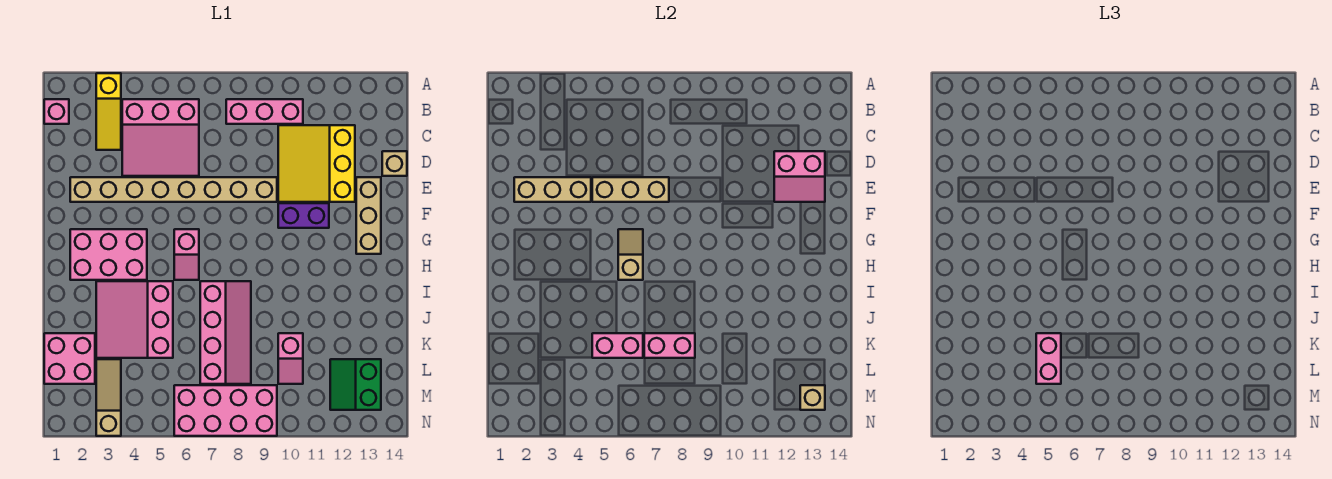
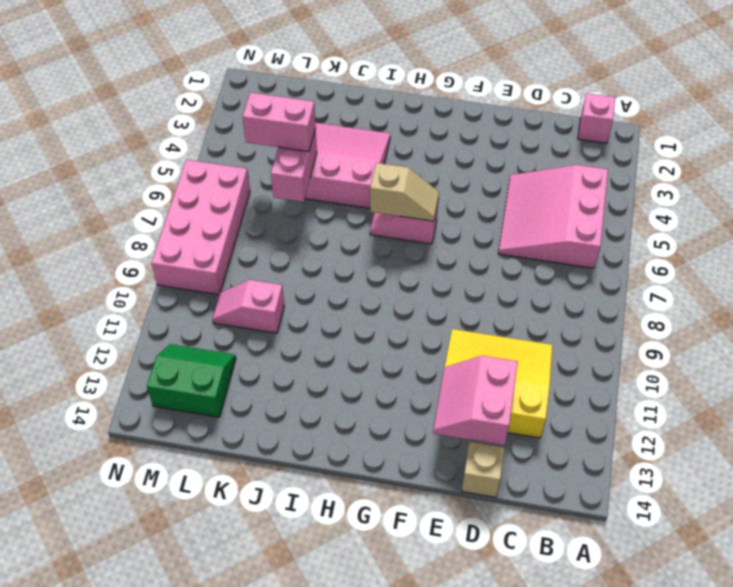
none -> yellow 1x3 slope [96,73,121,150]
none -> pink 1x3 brick [226,99,303,124]
none -> tan 1x8 brick [70,177,277,202]

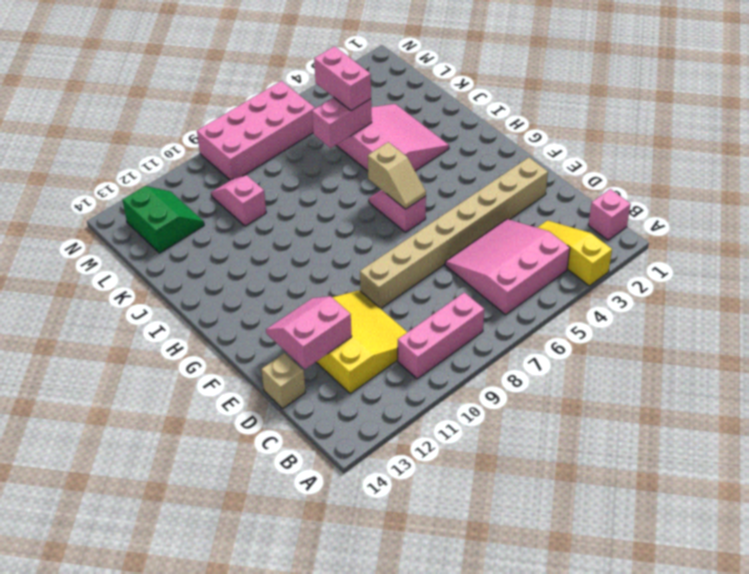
none -> tan 1x3 brick [356,177,381,254]
none -> purple 1x2 brick [278,203,329,228]
none -> pink 2x3 brick [70,229,147,280]

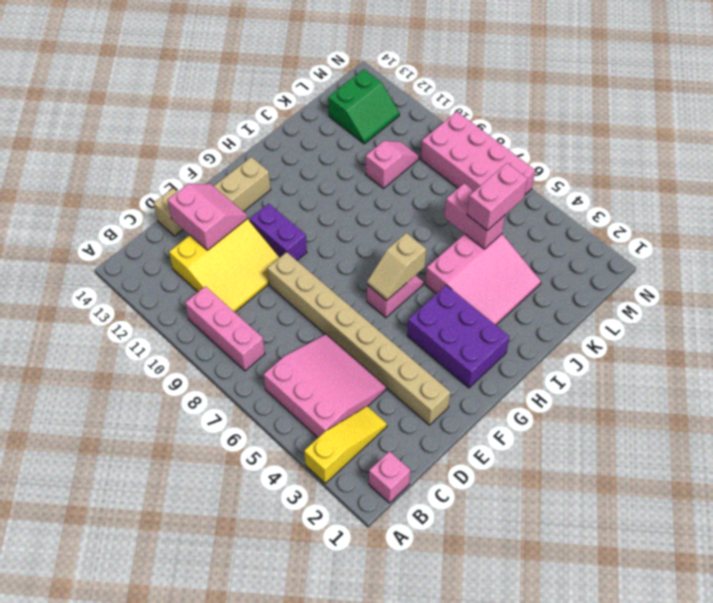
purple 2x3 brick [407,285,510,388] -> pink 2x3 brick [70,229,147,280]
none -> pink 2x4 slope [200,281,251,384]
none -> pink 2x2 brick [44,333,95,384]
none -> tan 1x3 slope [96,359,121,436]

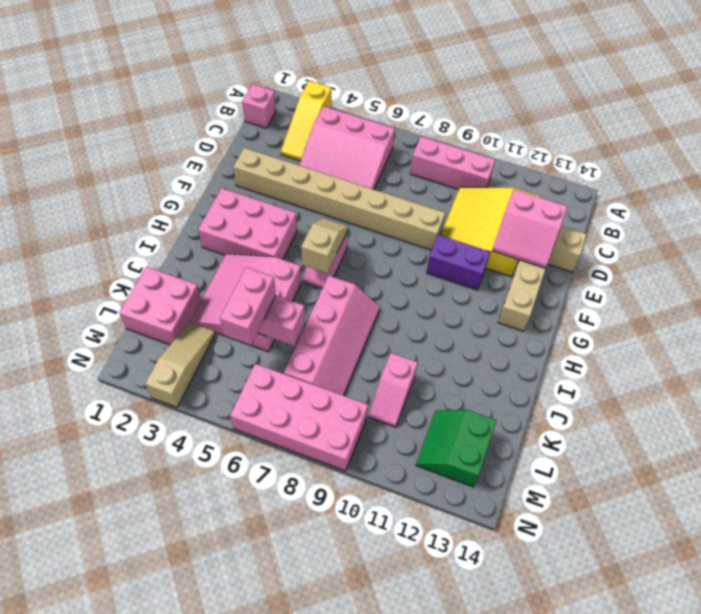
none -> tan 1x3 brick [514,177,591,202]
none -> tan 1x3 brick [592,177,669,202]
none -> pink 1x2 brick [644,333,695,358]

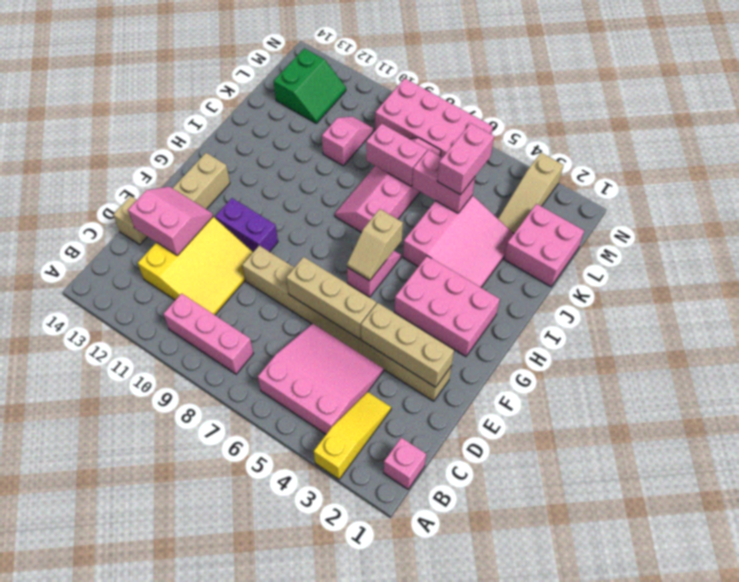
none -> tan 1x1 brick [800,385,825,410]

